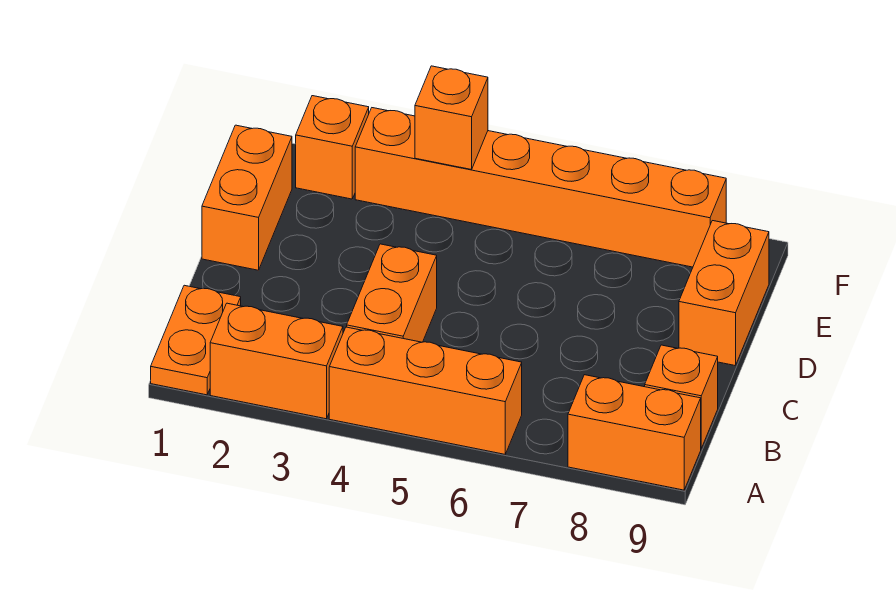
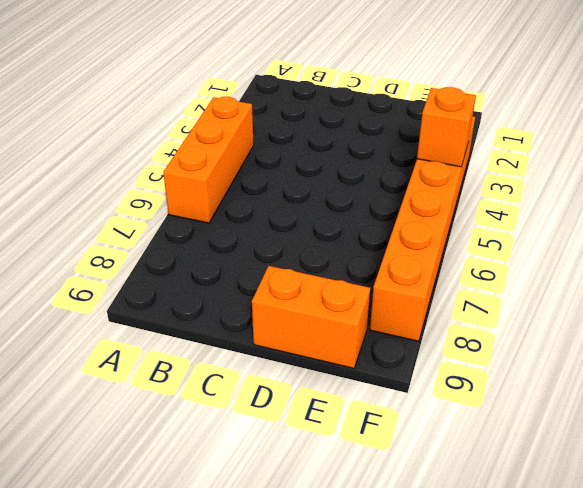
none -> orange 1x2 plate [151,285,241,395]
none -> orange 1x2 brick [210,303,343,419]

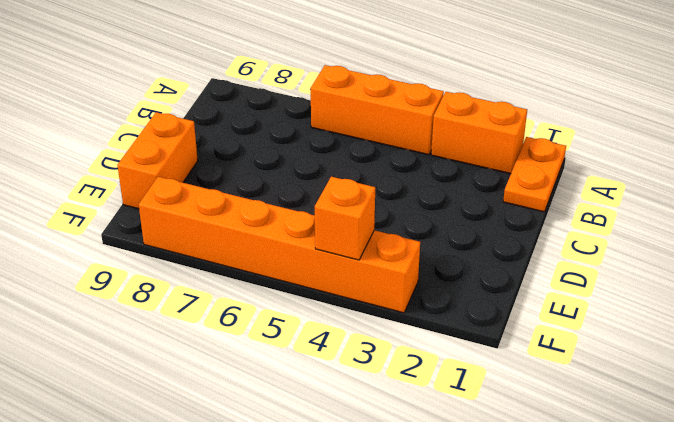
none -> orange 1x2 brick [568,375,701,490]
none -> orange 1x2 brick [347,244,437,342]

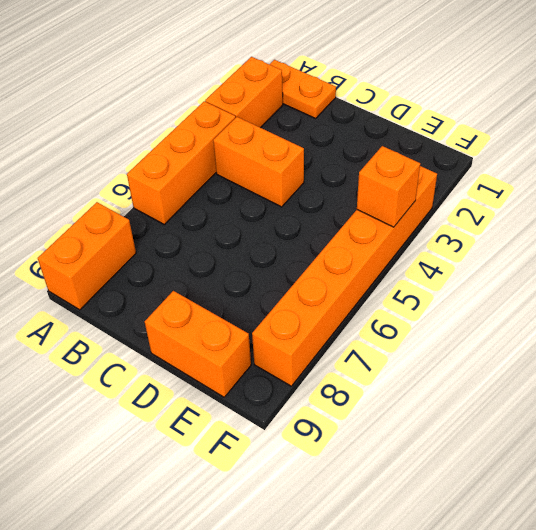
none -> orange 1x1 brick [645,345,718,448]
none -> orange 1x2 brick [202,125,292,270]

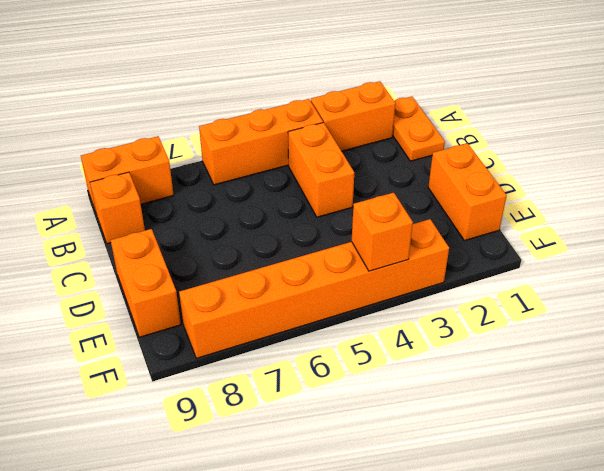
none -> orange 1x1 brick [296,96,369,199]

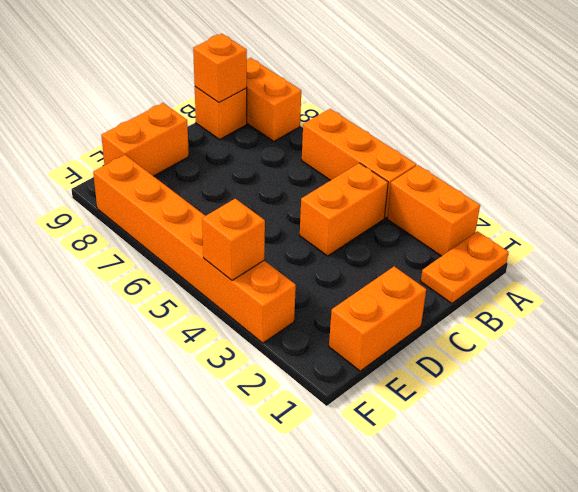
orange 1x1 brick [193,34,247,103] -> orange 1x1 brick moved to [296,96,369,199]

